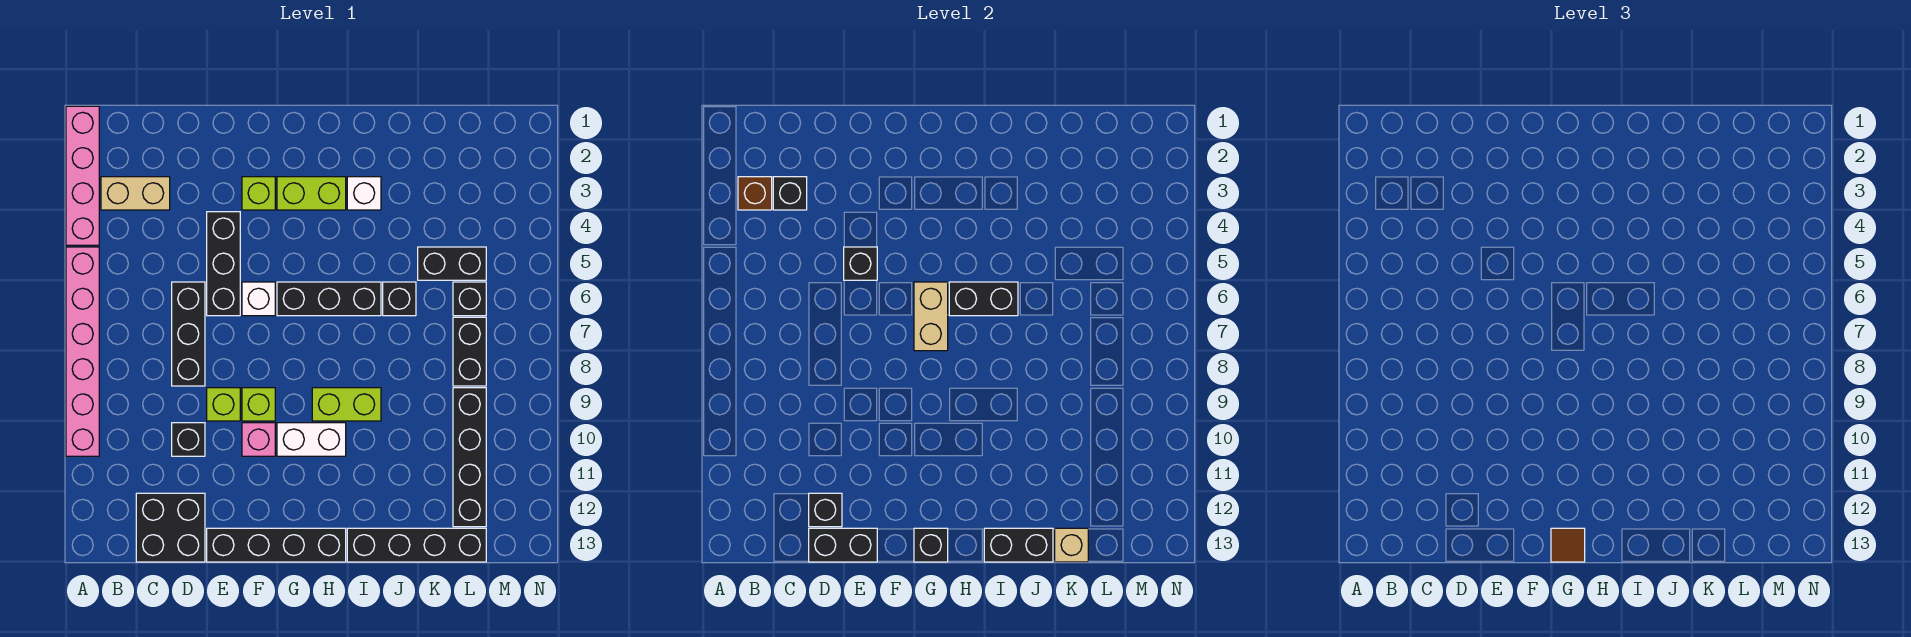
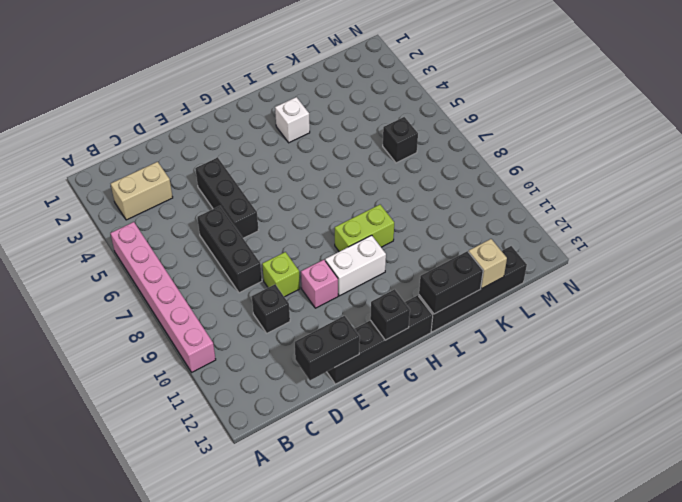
none -> pink 1x4 brick [66,106,99,245]
none -> black 2x2 brick [136,493,205,562]
none -> lime 1x1 brick [242,177,275,210]
none -> white 1x1 brick [242,282,275,316]

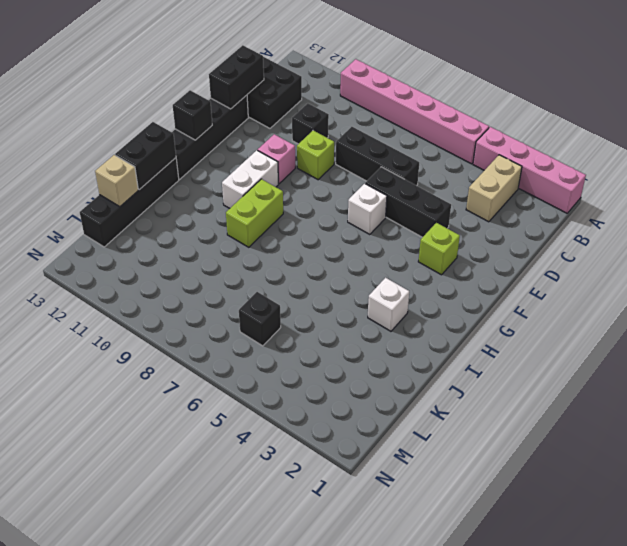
none -> lime 1x1 brick [242,388,275,421]
none -> lime 1x2 brick [277,177,346,210]
none -> black 1x3 brick [277,282,381,316]
none -> black 1x1 brick [383,282,416,316]

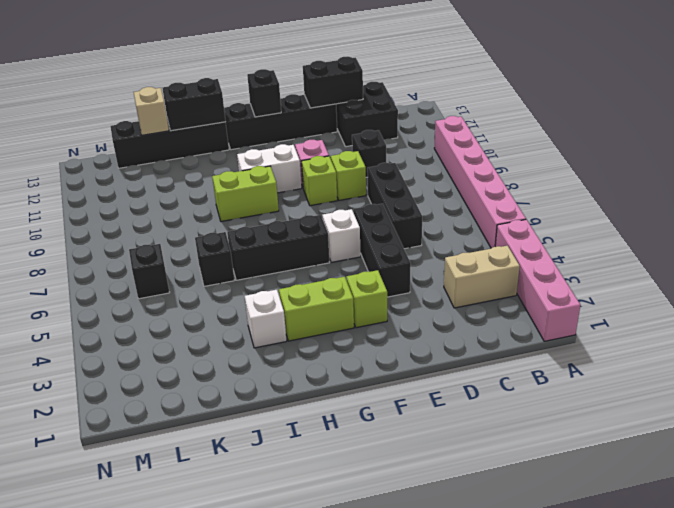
none -> black 1x2 brick [418,247,486,280]
none -> black 1x2 brick [453,317,486,386]
none -> black 1x4 brick [453,388,486,527]
none -> brown 1x1 brick [738,177,772,210]

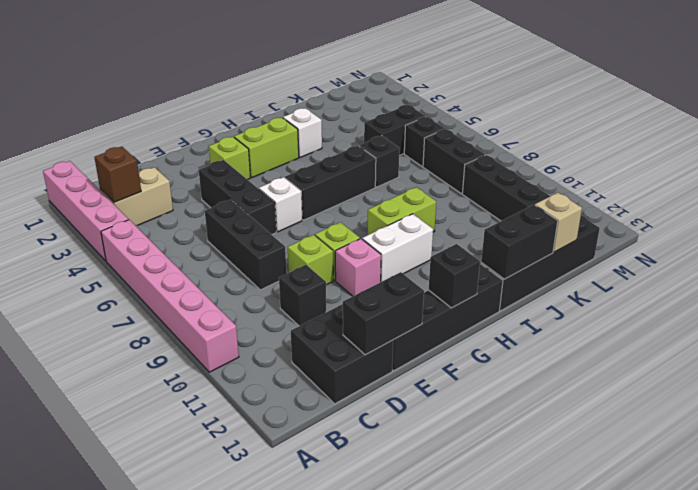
none -> black 1x1 brick [773,177,807,210]
none -> black 1x1 brick [809,493,842,527]
none -> black 1x1 brick [844,247,877,280]
none -> tan 1x2 brick [914,282,948,351]

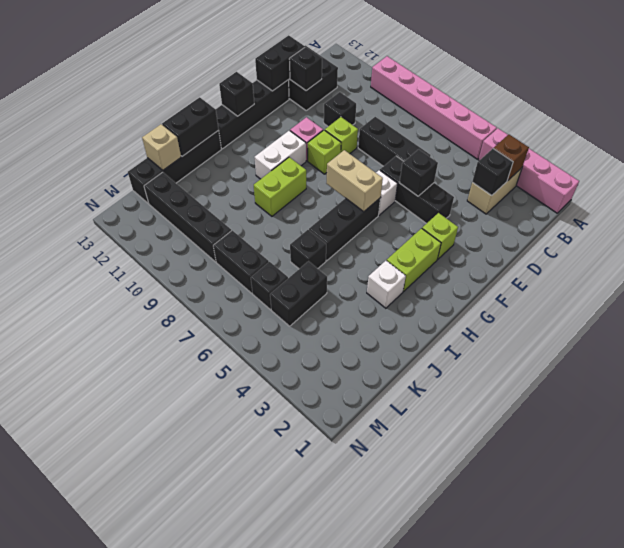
none -> black 1x2 brick [949,282,1018,316]
none -> brown 1x1 tile [1551,528,1585,562]

